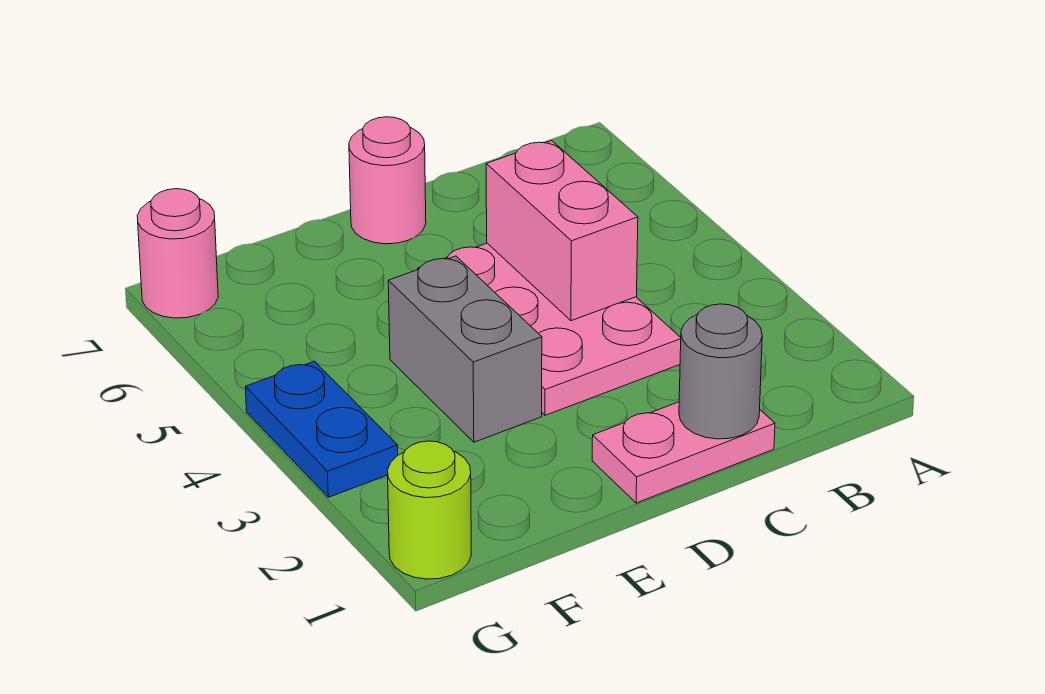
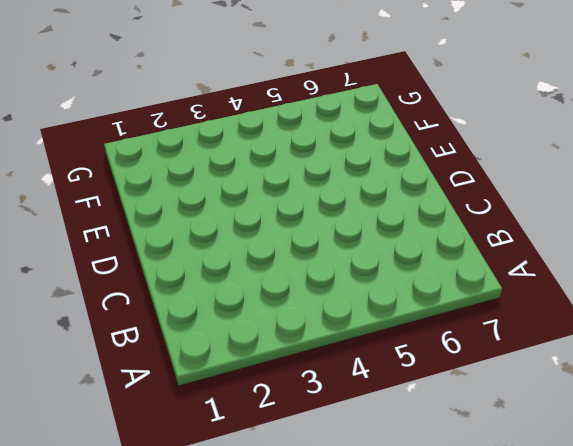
none -> pink 1x2 plate [592,402,775,503]
none -> pink 2x3 plate [418,243,681,415]

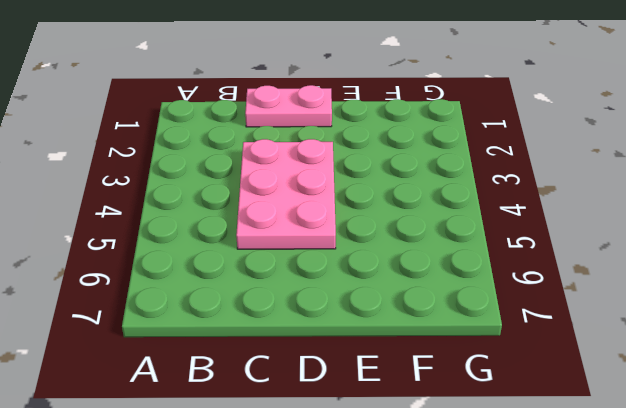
none -> pink 1x1 round brick [349,117,426,244]
none -> grey 1x2 brick [388,256,542,442]

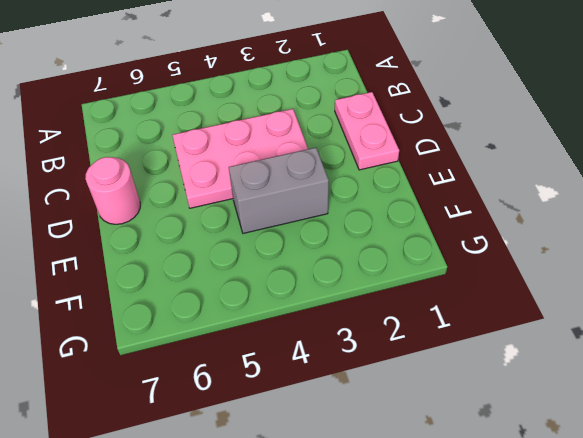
none -> lime 1x1 round brick [388,441,471,579]
none -> blue 1x2 plate [245,361,398,497]

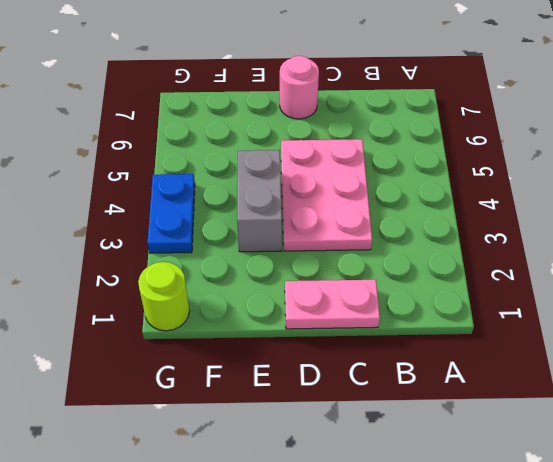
none -> pink 1x1 round brick [137,189,218,318]
none -> grey 1x1 round brick [679,304,762,439]

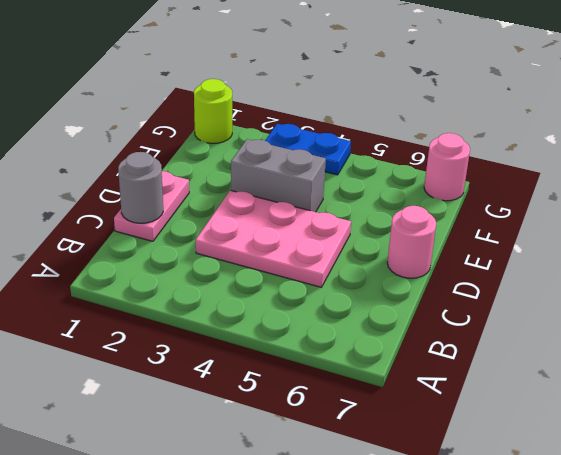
none -> pink 1x2 brick [486,141,638,321]

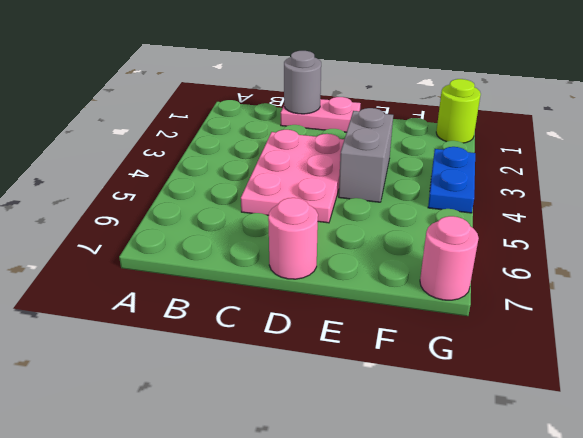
none -> pink 1x2 brick [486,141,638,321]

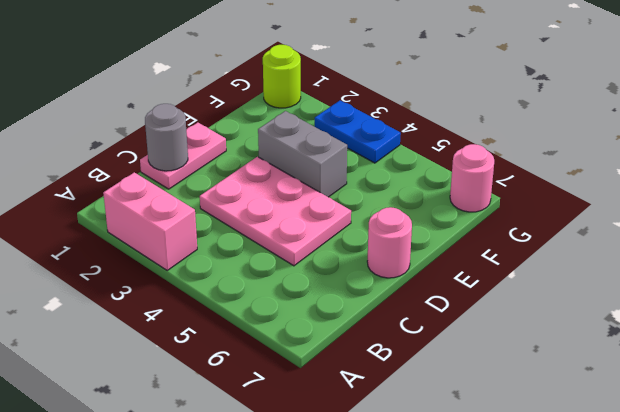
pink 1x2 brick [103,172,197,270] -> pink 1x2 brick moved to [486,141,638,321]

